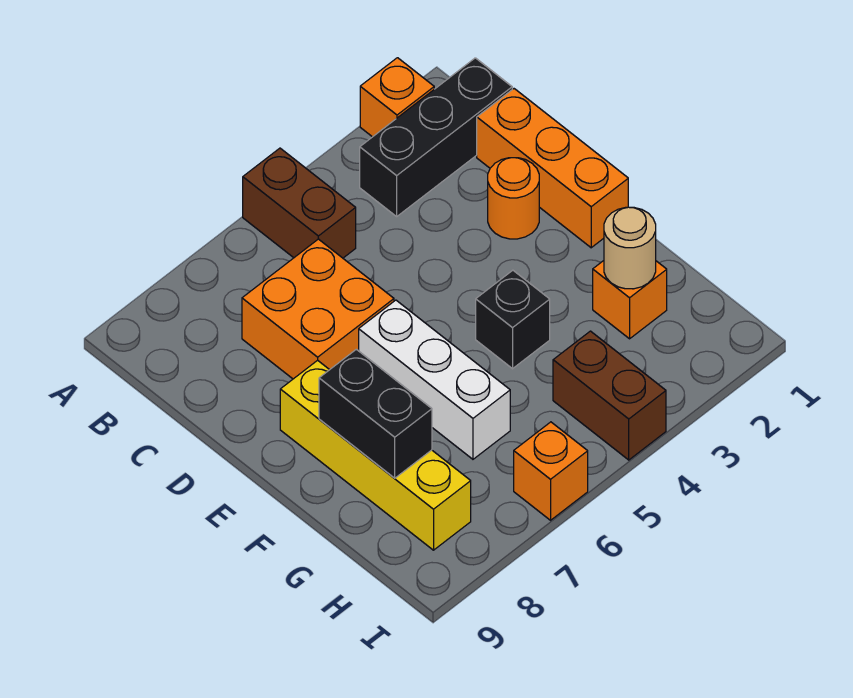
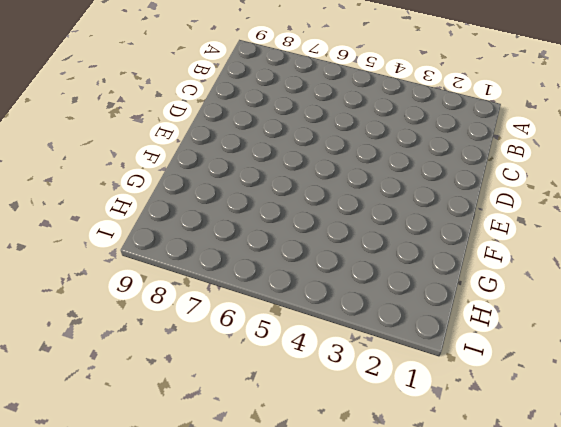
none -> orange 1x1 brick [360,58,434,137]
none -> brown 1x2 brick [243,148,356,258]
none -> black 1x3 brick [360,58,512,216]

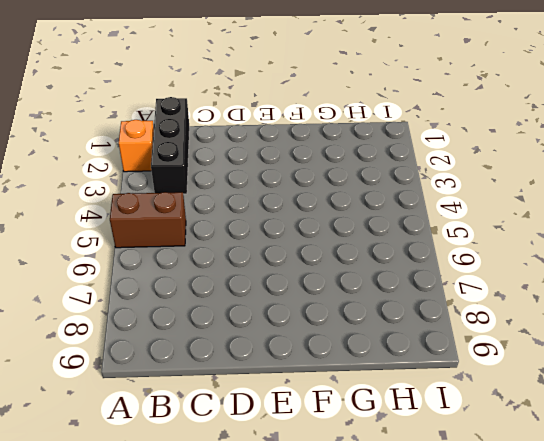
none -> orange 1x3 brick [477,89,628,248]
none -> orange 2x2 brick [242,239,394,379]
none -> orange 1x1 round brick [488,158,539,239]

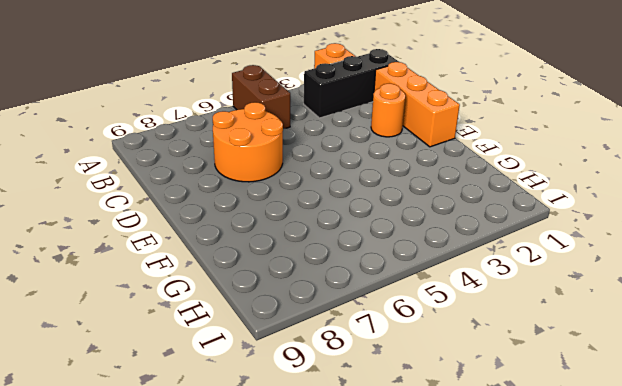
orange 2x2 round brick [213,102,283,182] -> orange 2x2 brick [242,239,394,379]
none -> white 1x3 brick [359,300,510,459]
none -> yellow 1x4 brick [280,360,471,550]
none -> black 1x1 brick [476,270,550,369]

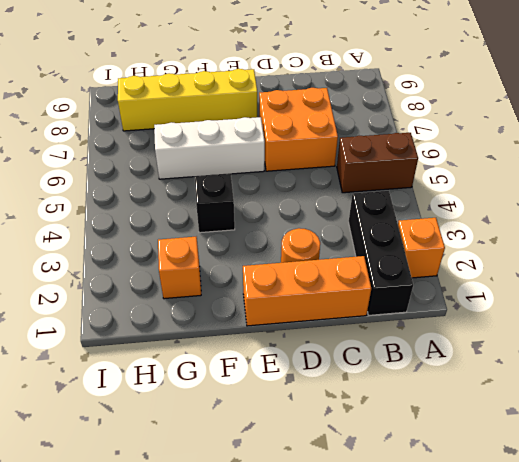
none -> brown 1x2 brick [553,331,666,460]
none -> orange 1x1 brick [514,422,588,520]
none -> black 1x2 brick [319,349,432,478]

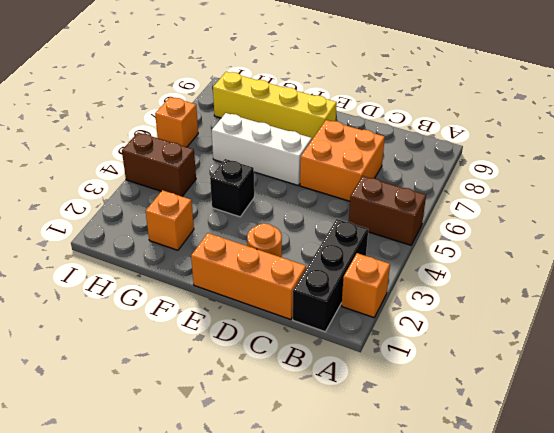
none -> black 1x2 brick [319,349,432,478]
none -> tan 1x1 round brick [604,207,656,289]

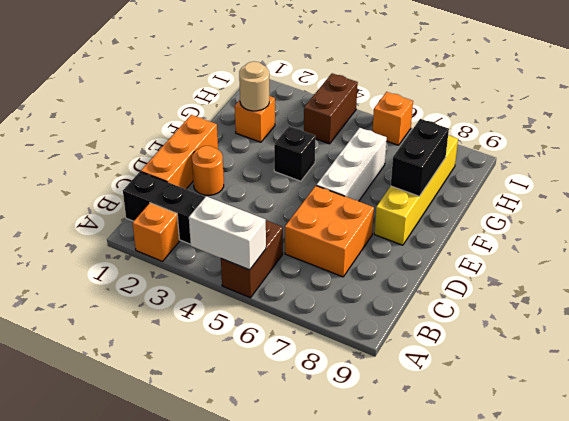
white 1x2 brick [189,196,266,270] -> none

